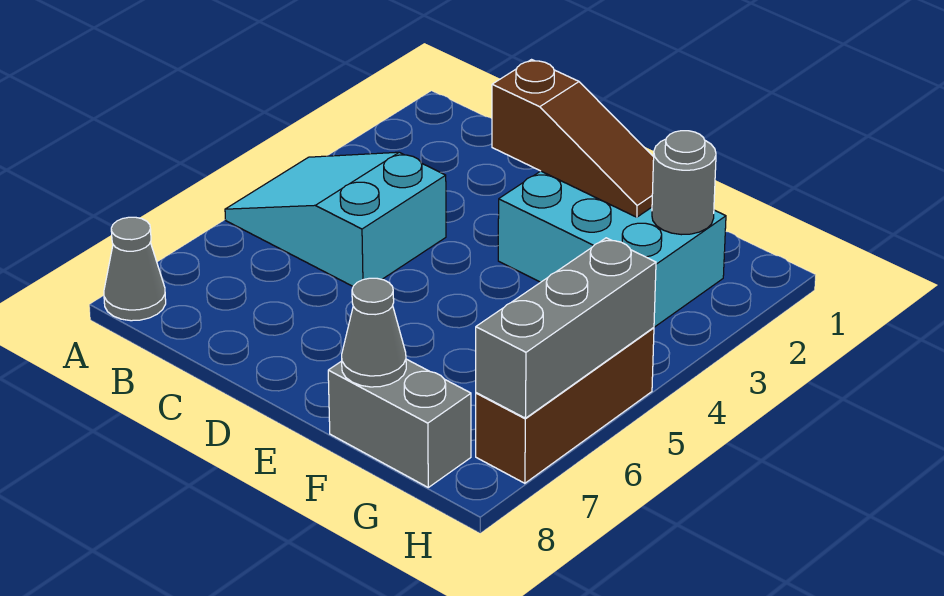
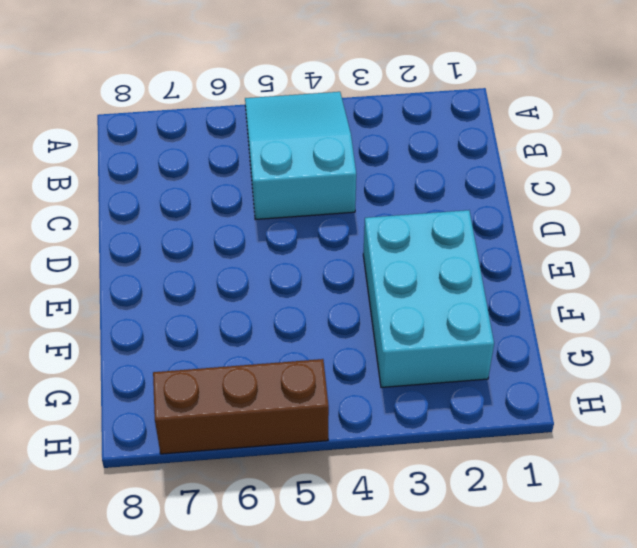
none -> grey 1x1 cone [104,217,166,321]
none -> grey 1x2 brick [328,359,471,487]

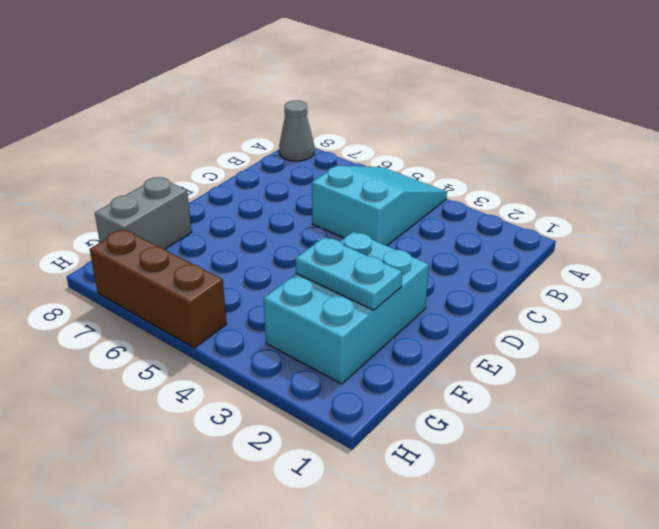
cyan 1x2 plate [295,237,402,310] -> brown 1x3 slope [492,60,654,217]
none -> grey 1x1 cone [342,278,406,387]
none -> grey 1x1 round brick [652,131,716,235]

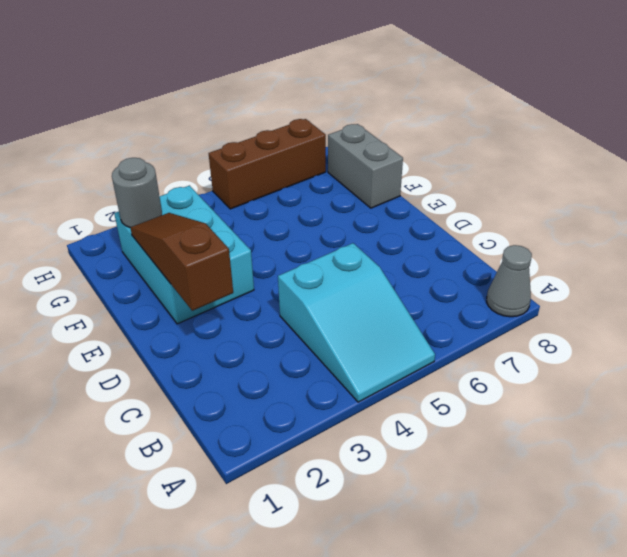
none -> grey 1x1 cone [342,278,406,387]
none -> grey 1x3 brick [476,238,656,418]

